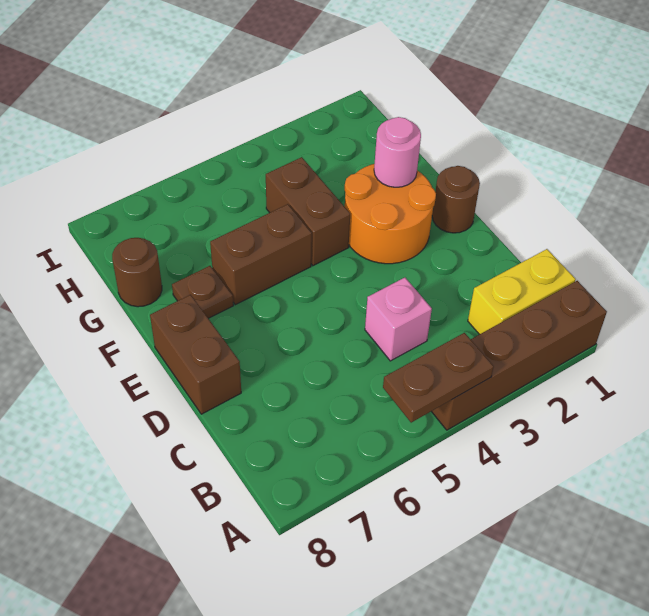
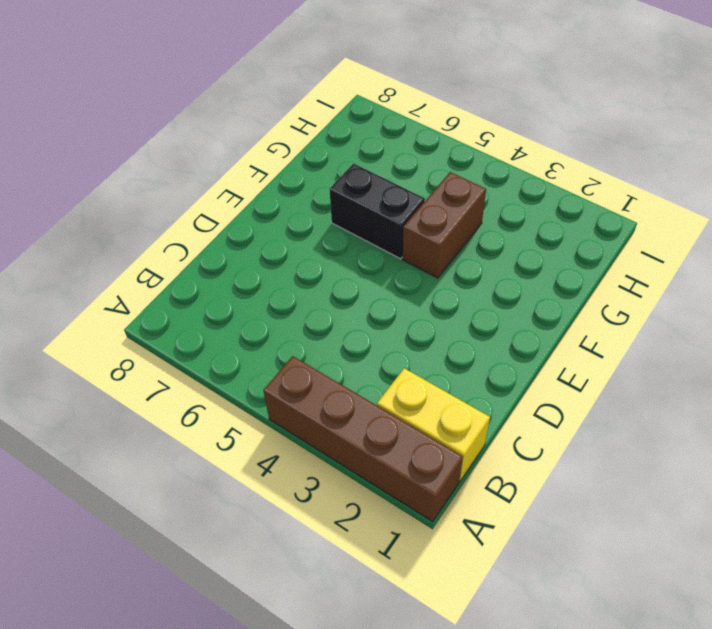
black 1x2 brick [329,163,425,259] -> brown 1x2 brick [210,204,312,305]
none -> pink 1x1 brick [365,278,432,361]
none -> brown 1x2 brick [150,295,241,414]
none -> brown 1x1 round brick [432,166,480,233]

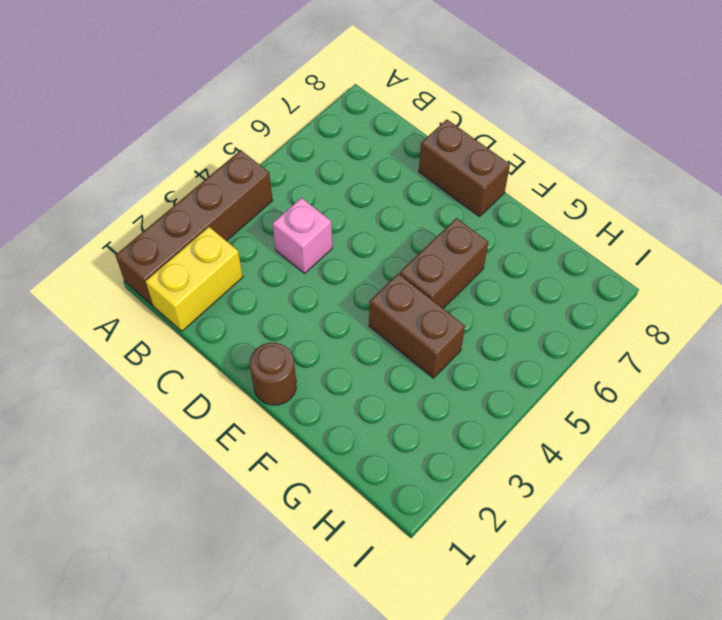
none -> orange 2x2 round brick [345,164,436,264]
none -> brown 1x1 plate [172,266,233,318]
none -> brown 1x1 round brick [112,238,162,307]

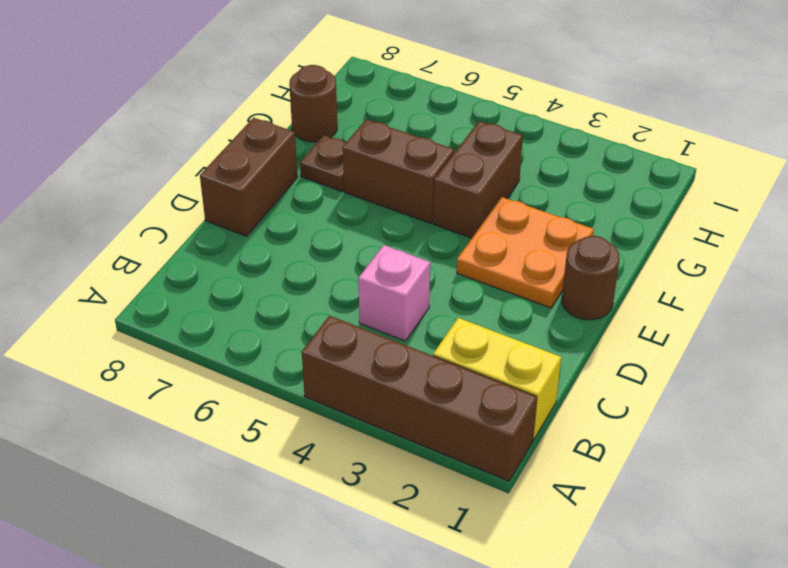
orange 2x2 plate [457,197,594,308] -> orange 2x2 round brick [345,164,436,264]
none -> brown 1x2 plate [383,333,494,423]
none -> pink 1x1 round brick [374,117,421,187]

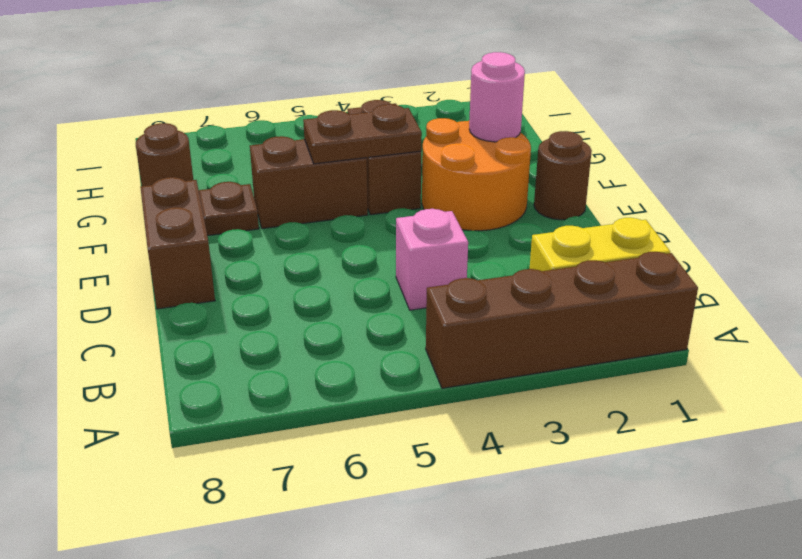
brown 1x2 plate [303,104,422,164] -> brown 1x2 plate moved to [383,333,494,423]

